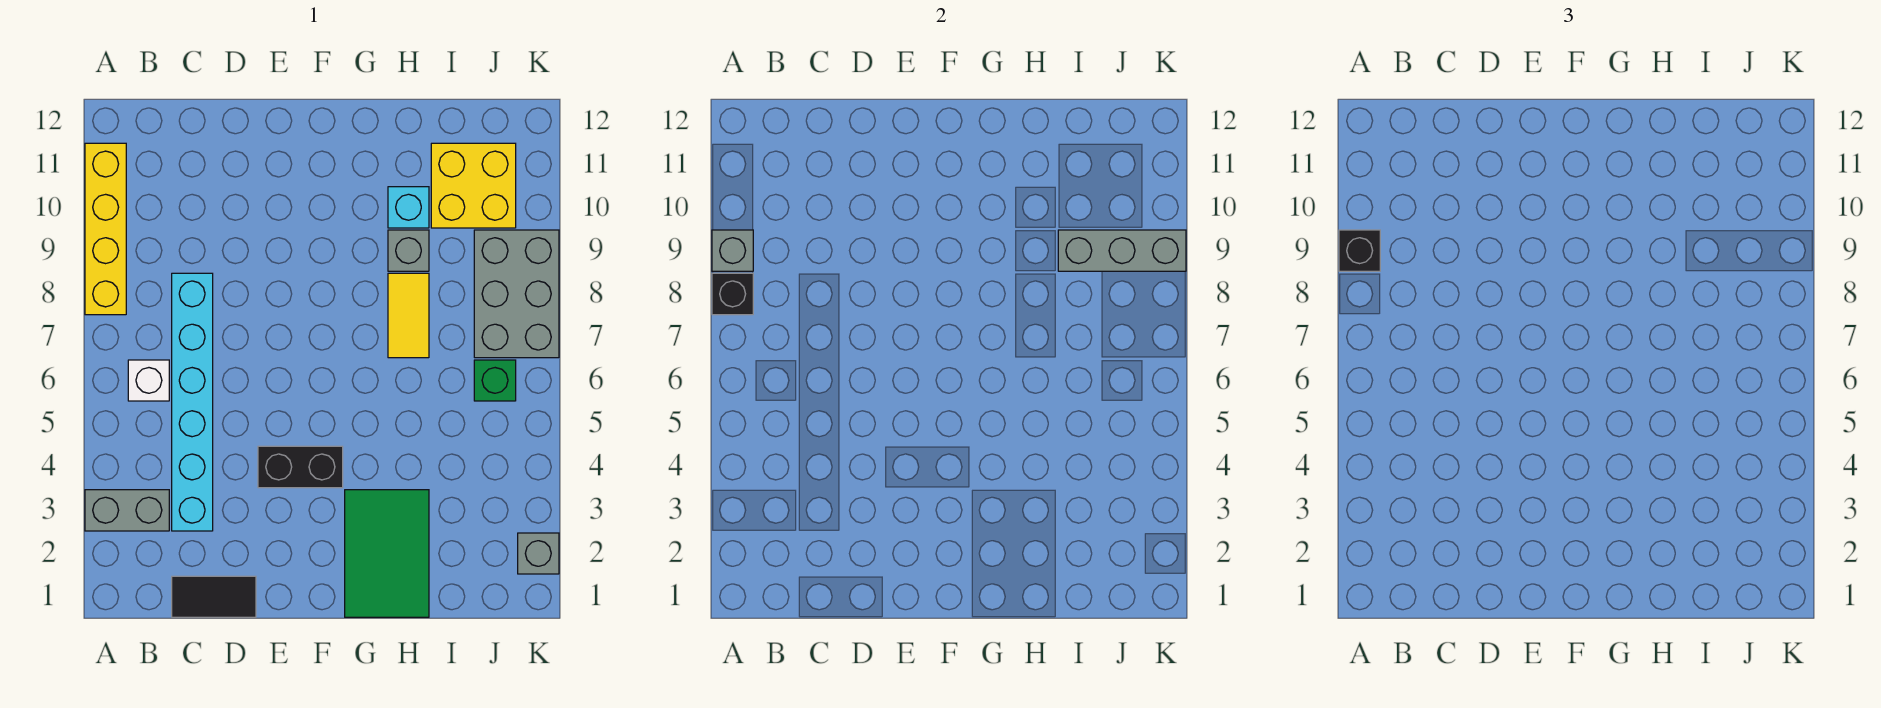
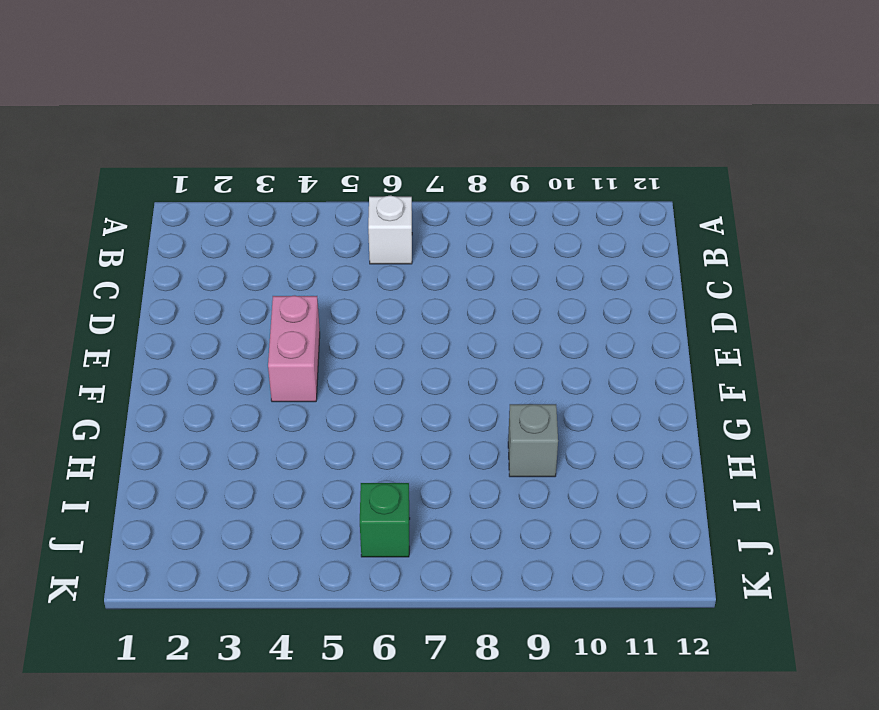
pink 1x2 brick [268,296,320,402] -> black 1x2 brick [258,446,343,488]
none -> grey 1x2 brick [85,490,169,531]
none -> yellow 1x4 brick [85,143,126,315]
none -> black 1x2 tile [172,576,256,617]

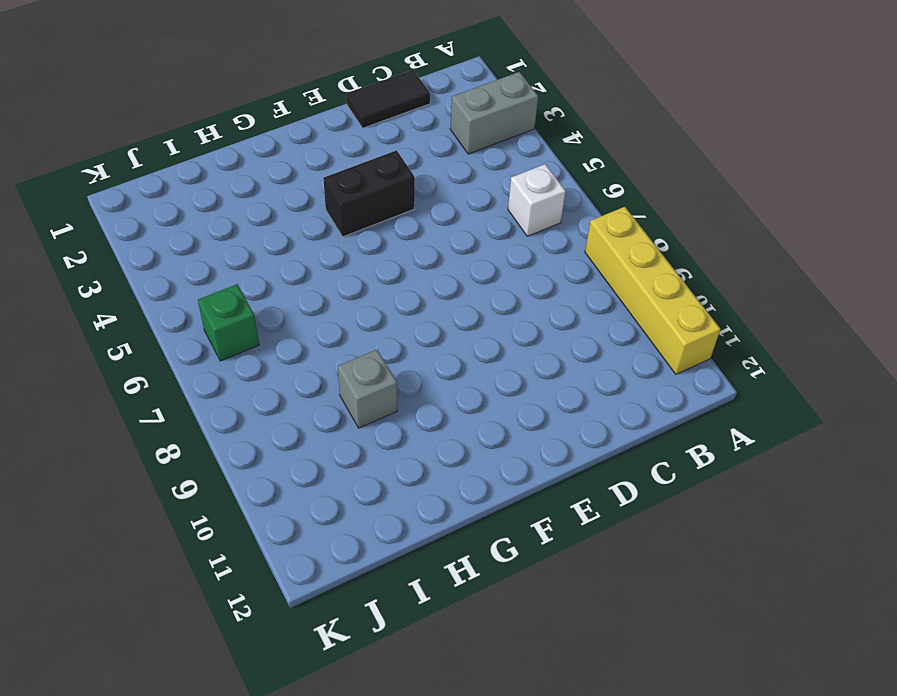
none -> cyan 1x6 brick [172,273,213,531]
none -> green 2x3 tile [345,490,429,617]
none -> yellow 1x2 tile [388,273,429,358]

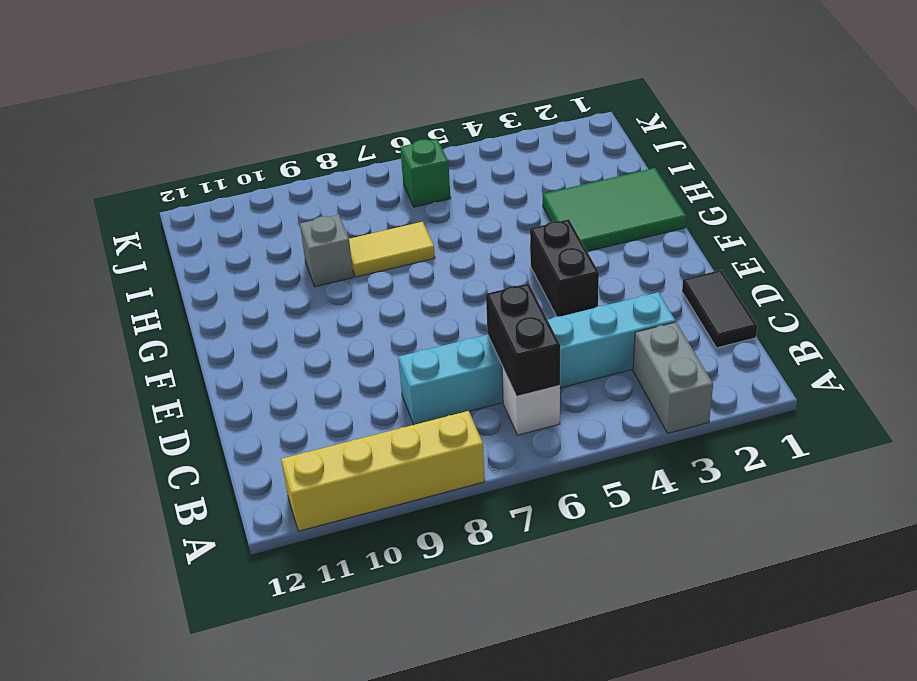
black 1x2 brick [486,283,560,396] -> none
none -> cyan 1x1 brick [388,187,429,228]
none -> yellow 2x2 brick [431,143,516,228]
none -> grey 2x3 brick [474,230,559,358]

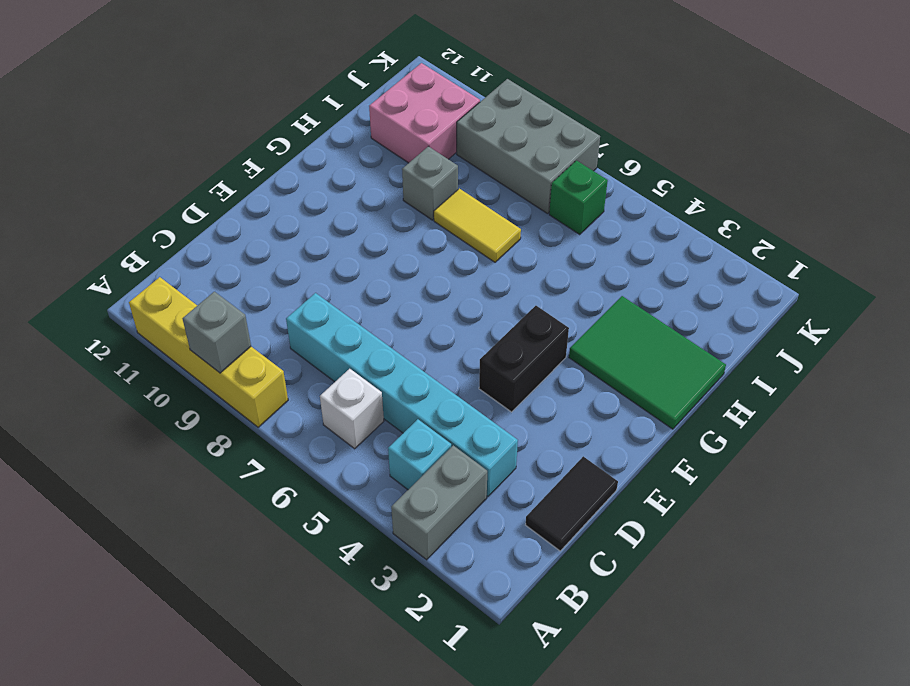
cyan 1x1 brick [388,419,451,490] -> cyan 1x1 brick moved to [388,187,429,228]
pink 2x2 brick [369,63,480,163] -> yellow 2x2 brick [431,143,516,228]
none -> grey 1x1 brick [518,533,559,574]
none -> black 1x1 brick [712,273,753,315]
none -> grey 1x3 brick [1058,230,1186,271]

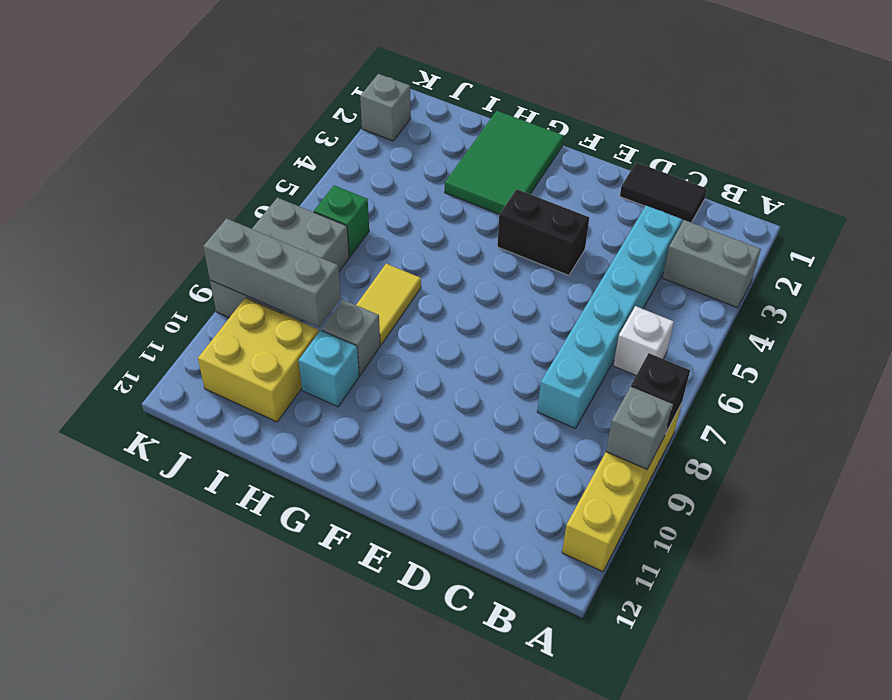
none -> black 1x1 brick [1339,230,1380,271]

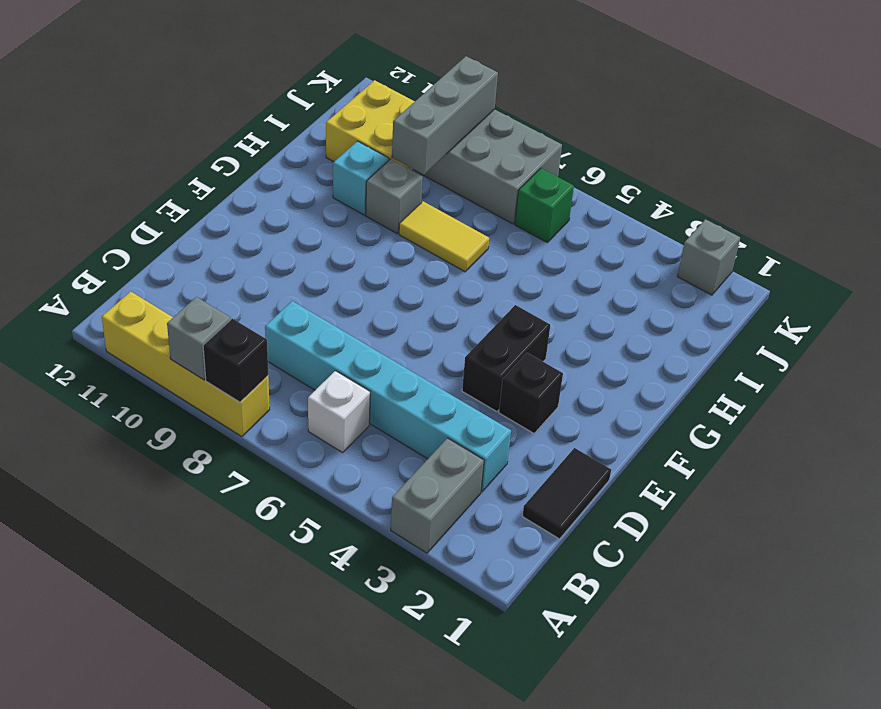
black 1x1 brick [499,353,563,433] -> black 1x1 brick moved to [1339,230,1380,271]
none -> green 2x3 tile [345,490,429,617]

